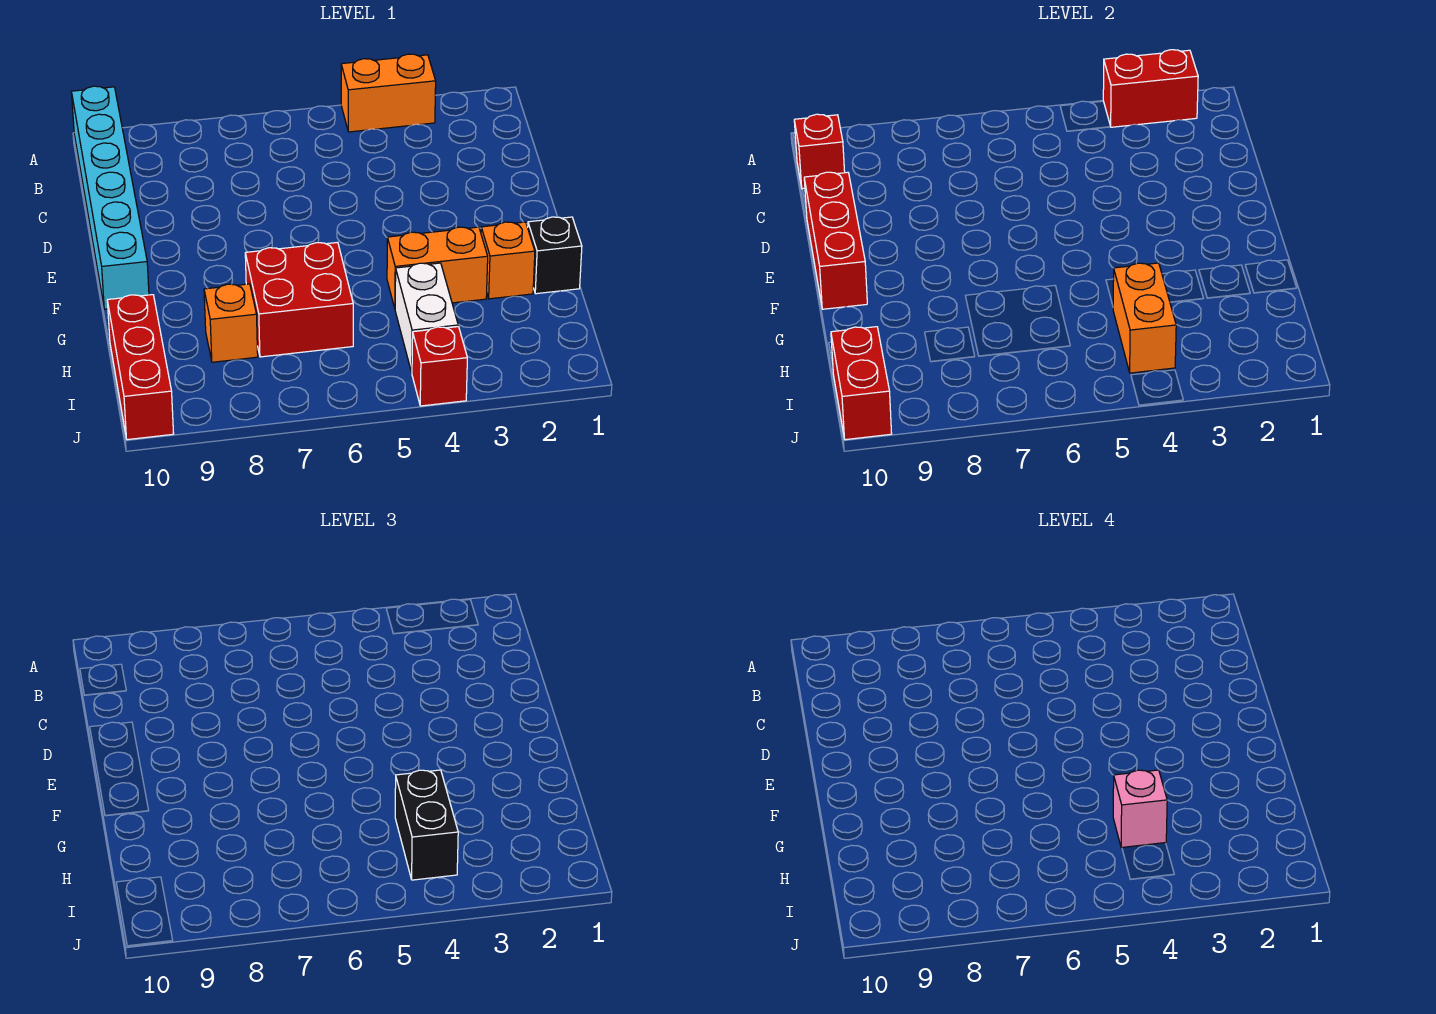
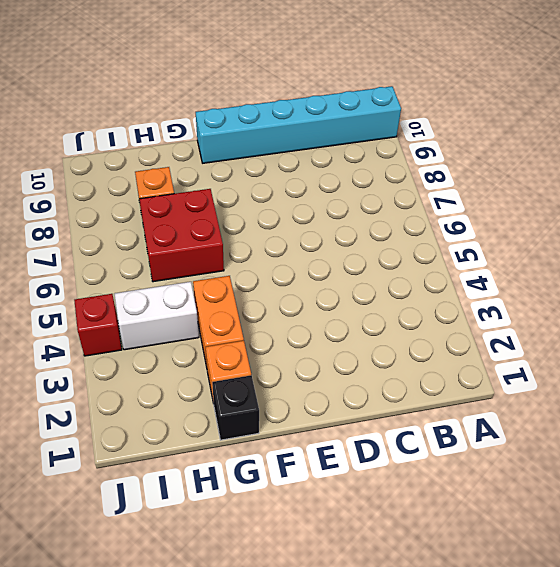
none -> orange 1x2 brick [341,54,436,132]
none -> red 1x3 brick [107,295,174,440]
none -> red 1x2 brick [1103,50,1198,127]

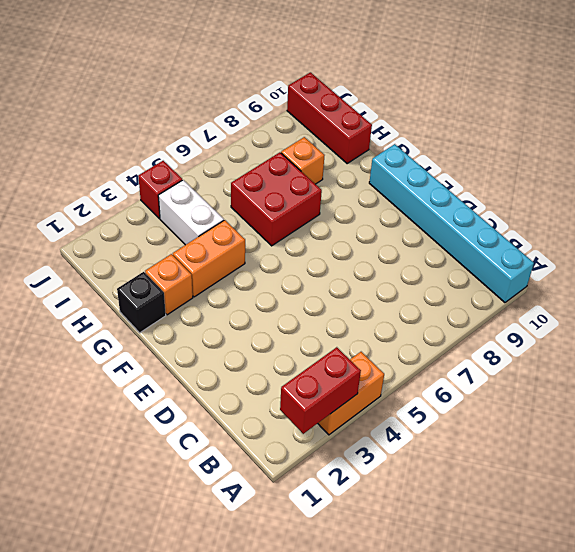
none -> red 1x1 brick [794,114,845,189]
none -> red 1x3 brick [804,172,867,309]
none -> orange 1x2 brick [1113,263,1176,373]

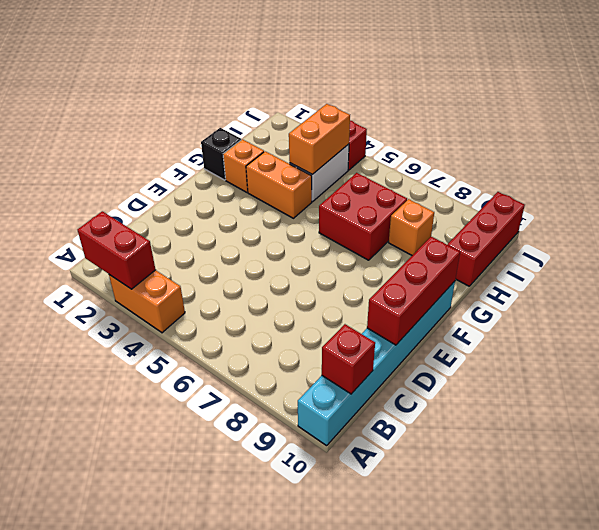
none -> red 1x2 brick [831,327,892,440]
none -> black 1x2 brick [395,770,458,880]
none -> pink 1x1 brick [1113,770,1167,848]

